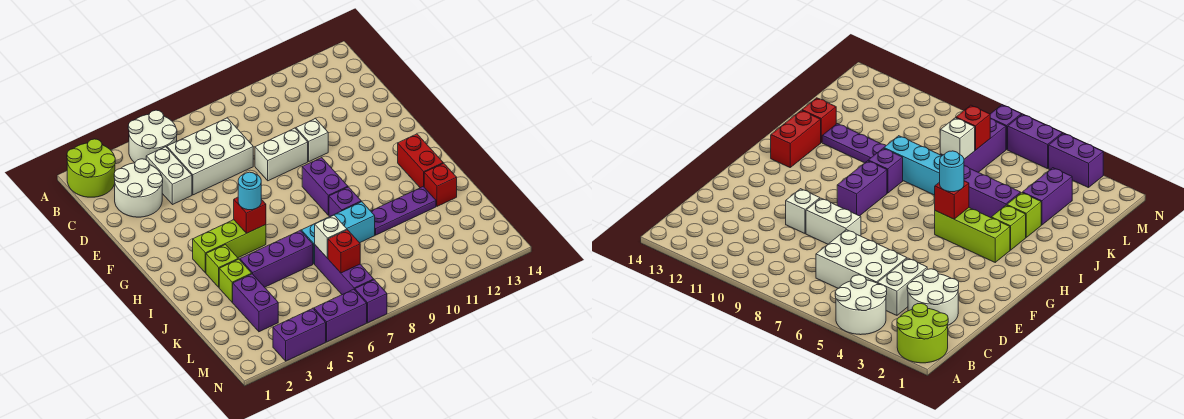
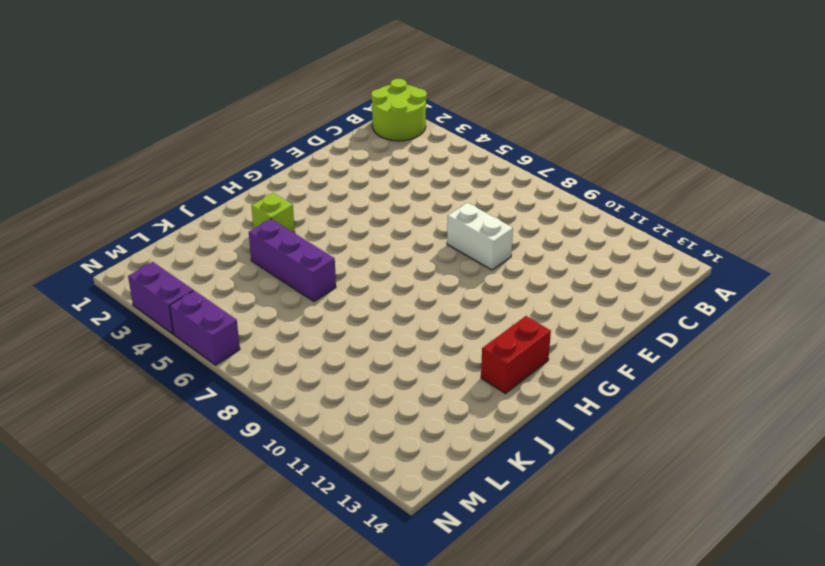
none -> white 2x2 round brick [128,110,177,163]
none -> white 2x2 round brick [114,159,163,217]
none -> white 1x2 brick [146,147,192,205]

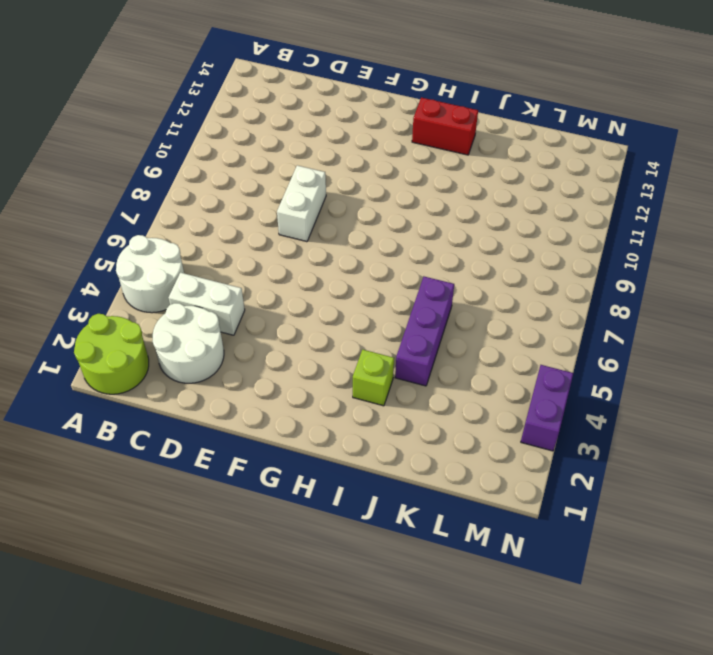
none -> white 2x3 brick [167,118,253,195]
none -> white 1x1 brick [296,118,328,161]
none -> purple 1x2 brick [302,158,348,215]

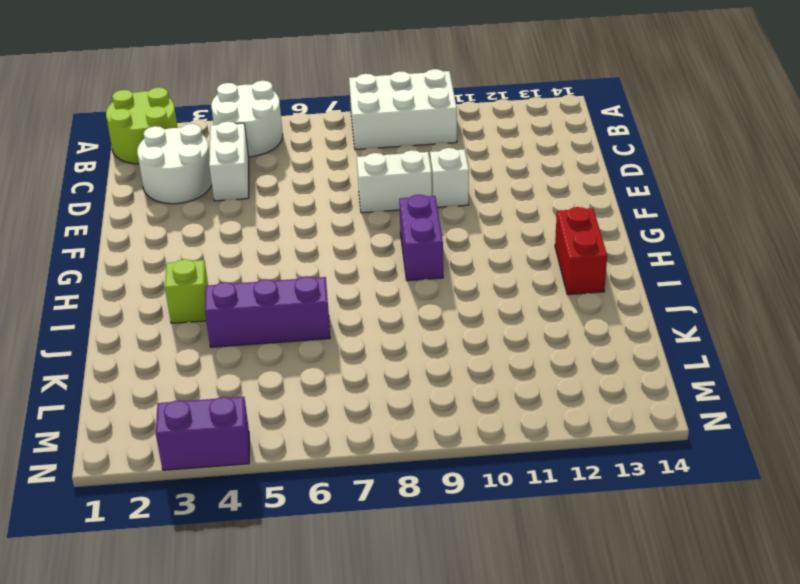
white 2x3 brick [349,69,457,150] -> white 2x3 brick moved to [167,118,253,195]
none -> lime 1x3 brick [193,220,266,273]
none -> purple 1x1 brick [329,187,362,217]
none -> lime 1x1 brick [219,259,252,302]

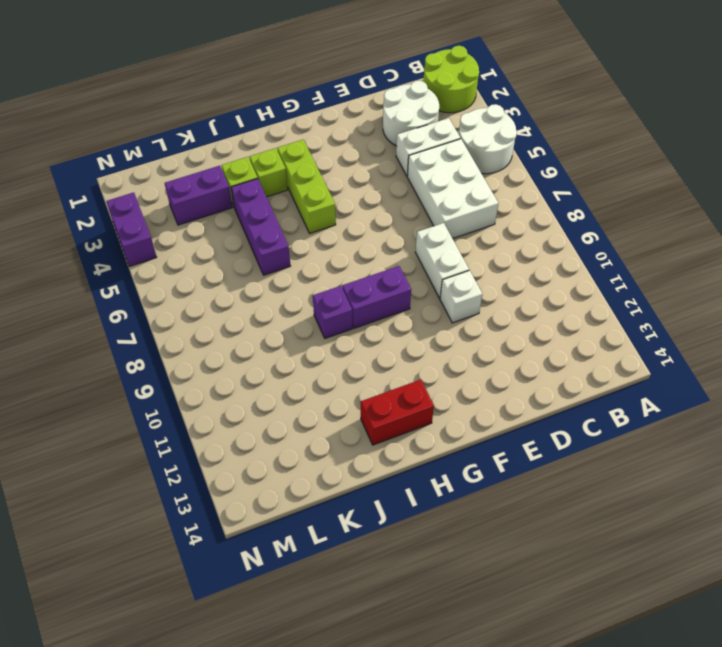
none -> cyan 1x3 brick [301,202,375,264]
none -> purple 1x3 plate [371,187,436,235]
none -> red 1x1 brick [424,163,457,206]

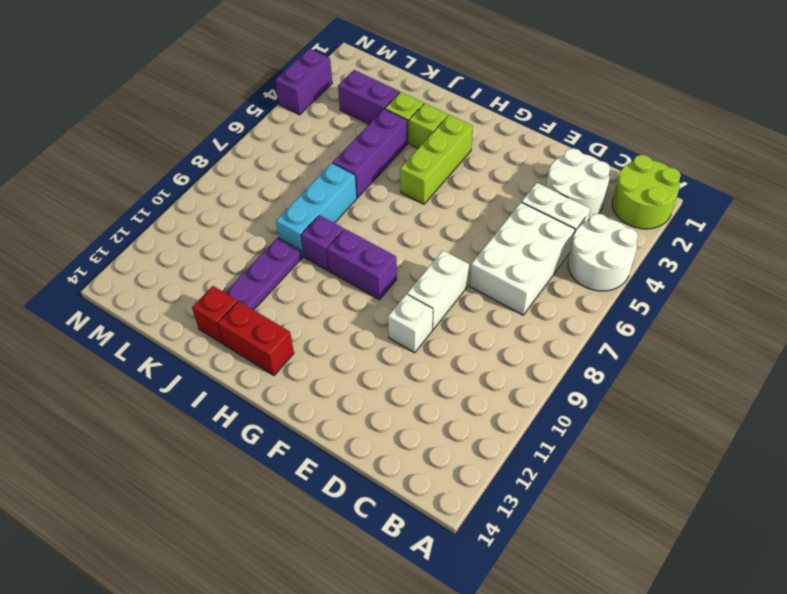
none -> purple 1x3 brick [315,245,374,295]
none -> purple 1x2 brick [314,289,367,342]
none -> purple 1x1 brick [355,280,387,323]

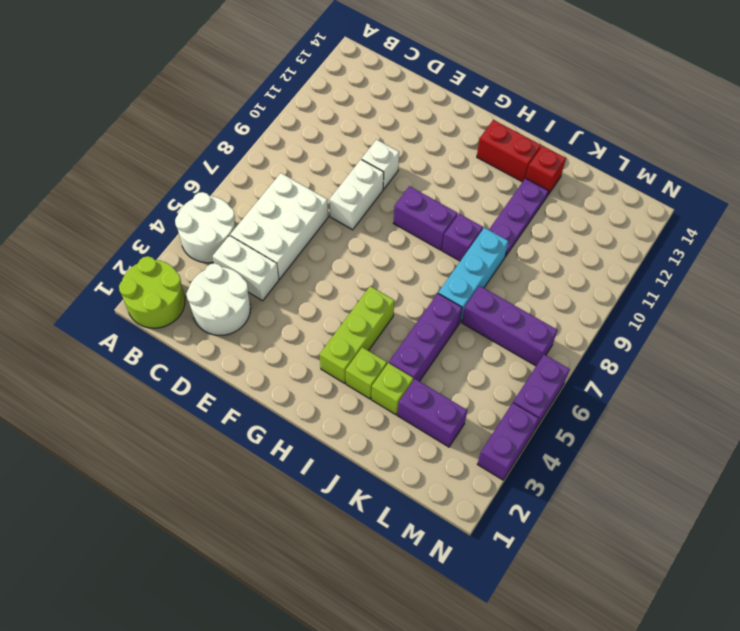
none -> purple 1x1 brick [355,280,387,323]
none -> red 1x1 brick [234,197,266,233]
none -> white 1x1 brick [315,215,347,258]

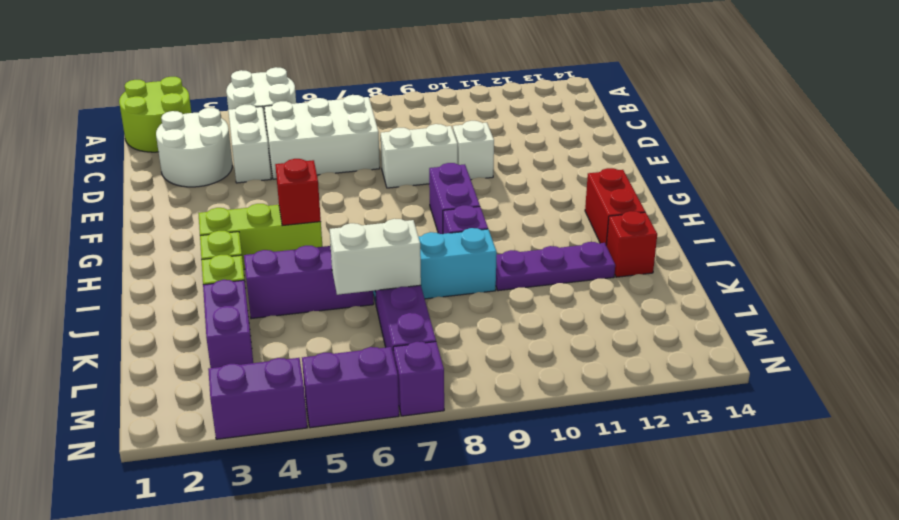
white 1x2 brick [330,219,421,295] -> white 1x1 brick [315,215,347,258]
none -> red 1x1 brick [328,230,360,273]
none -> cyan 1x1 round brick [238,172,261,210]

